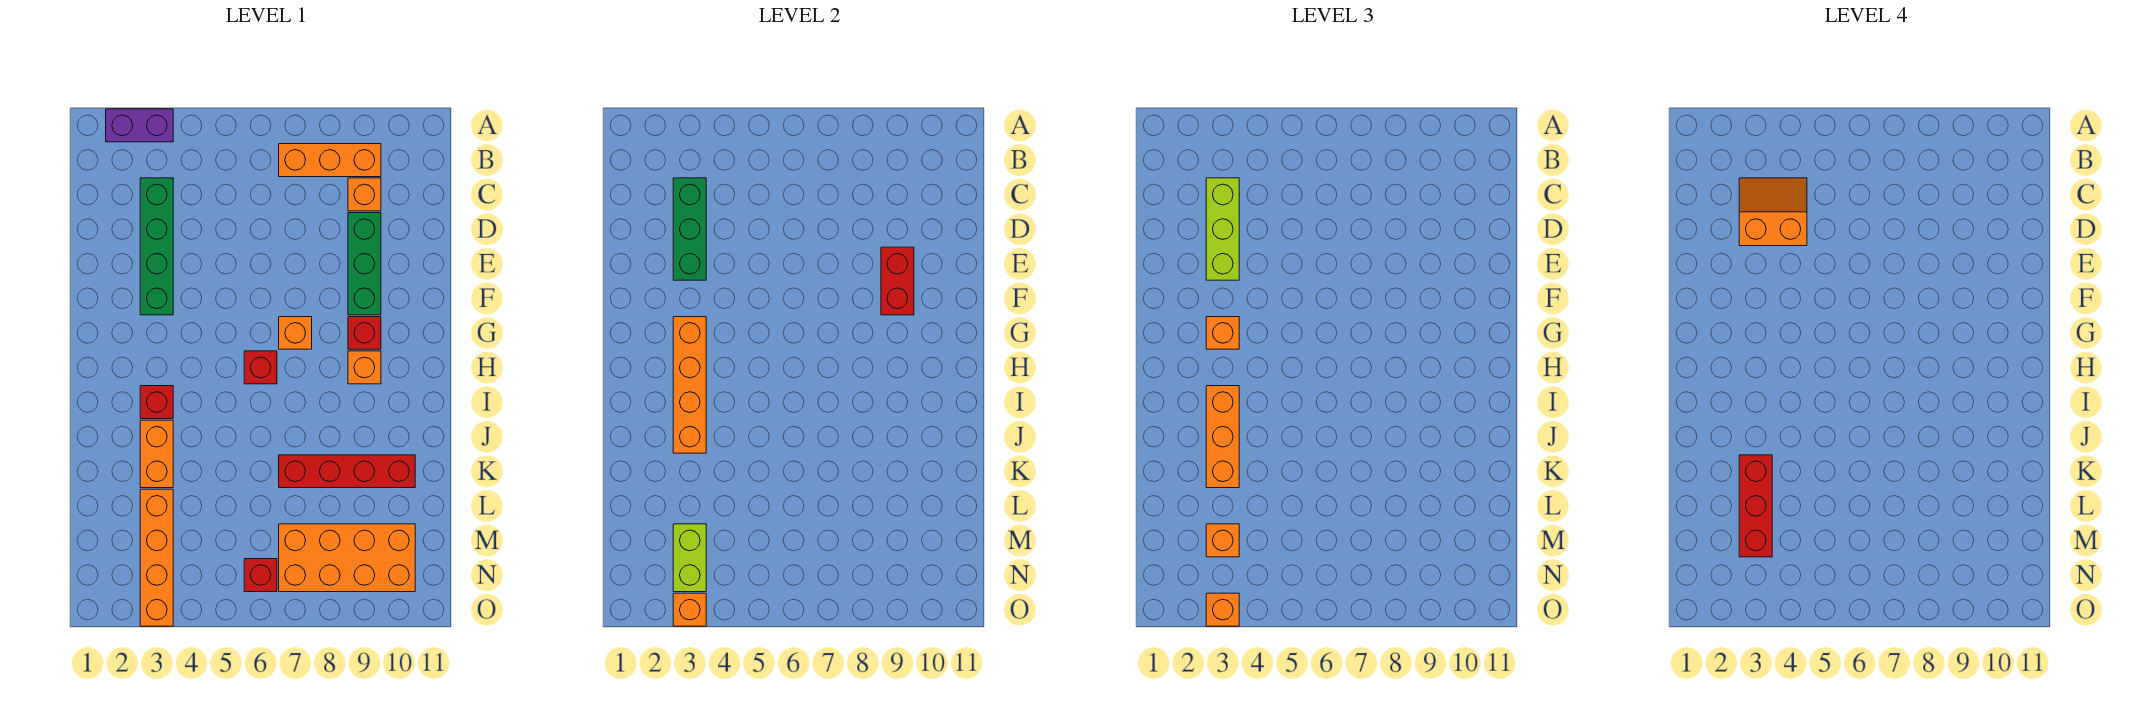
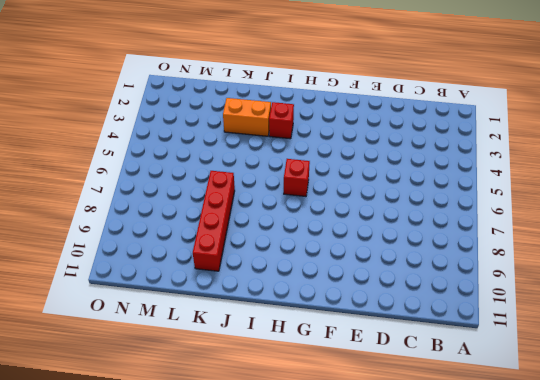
none -> purple 1x2 brick [106,109,173,142]
none -> orange 1x3 brick [279,144,381,177]
none -> green 1x4 brick [140,178,173,315]

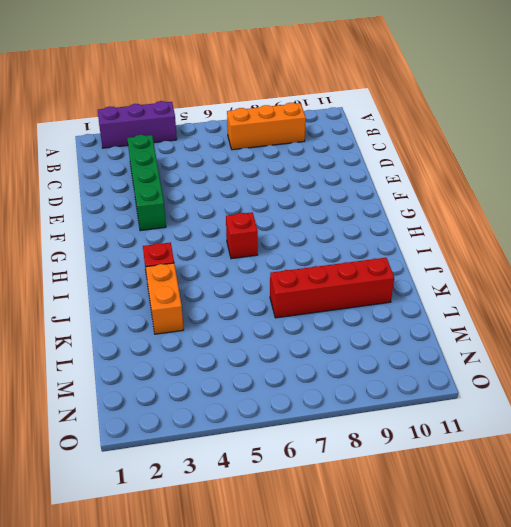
purple 1x3 brick [98,101,177,148] -> purple 1x2 brick [106,109,173,142]
none -> orange 1x1 brick [348,178,381,211]
none -> green 1x3 brick [348,213,381,315]
none -> orange 1x1 brick [279,317,312,349]

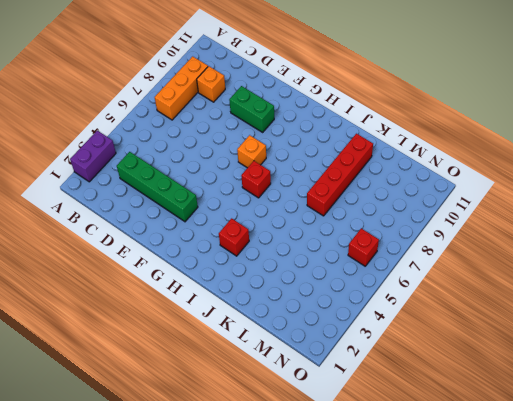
green 1x2 brick [229,86,274,132] -> green 1x3 brick [348,213,381,315]
none -> red 1x1 brick [348,317,381,349]
none -> orange 1x1 brick [348,351,381,384]
none -> orange 1x2 brick [140,420,173,488]

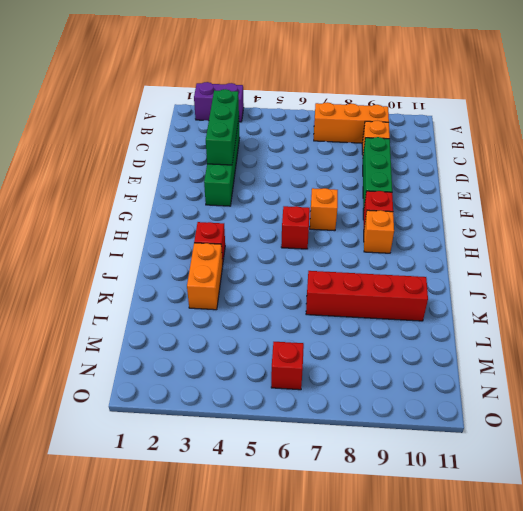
none -> orange 1x4 brick [140,489,173,626]
none -> orange 2x4 brick [279,524,415,592]
none -> red 1x2 brick [881,247,914,315]

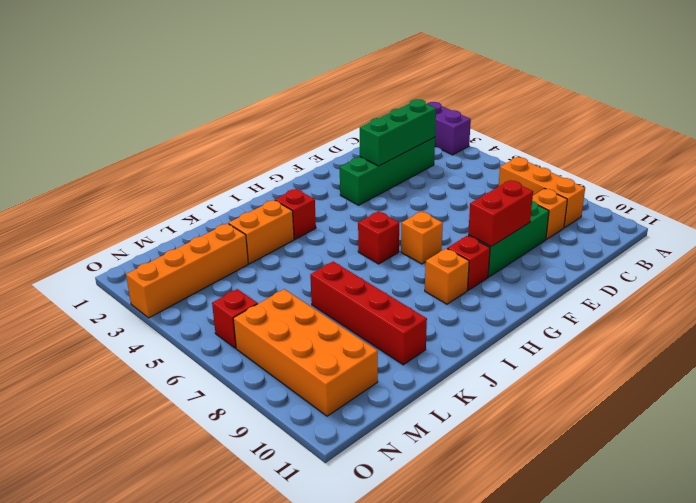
none -> orange 1x4 brick [673,317,706,453]
none -> lime 1x2 brick [673,524,706,592]
none -> orange 1x1 brick [673,593,706,626]

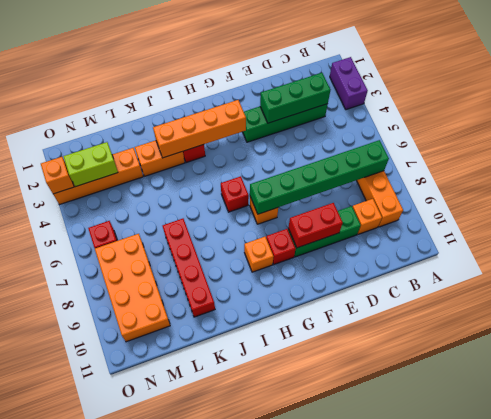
green 1x6 brick [250,140,389,214] -> none
none -> lime 1x3 brick [1206,178,1239,280]
none -> orange 1x1 brick [1206,317,1239,349]
none -> orange 1x3 brick [1206,386,1239,488]

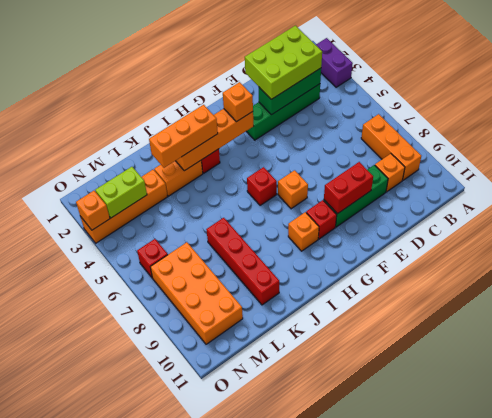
lime 2x3 brick [245,26,322,99] -> lime 1x3 brick [1206,178,1239,280]
none -> orange 1x1 brick [1206,524,1239,557]
none -> orange 1x1 brick [1206,593,1239,626]
none -> orange 2x2 slope [1739,178,1807,246]

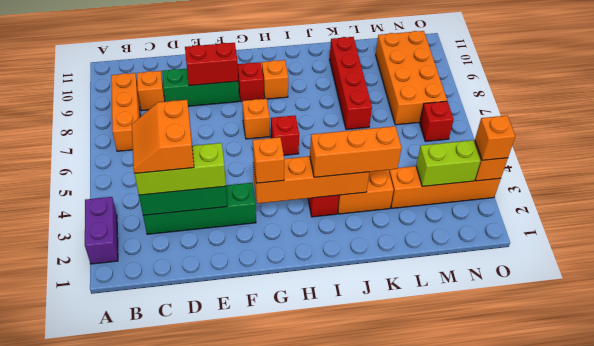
none -> orange 1x1 brick [1206,524,1239,557]
none -> red 1x3 brick [1739,455,1772,557]

